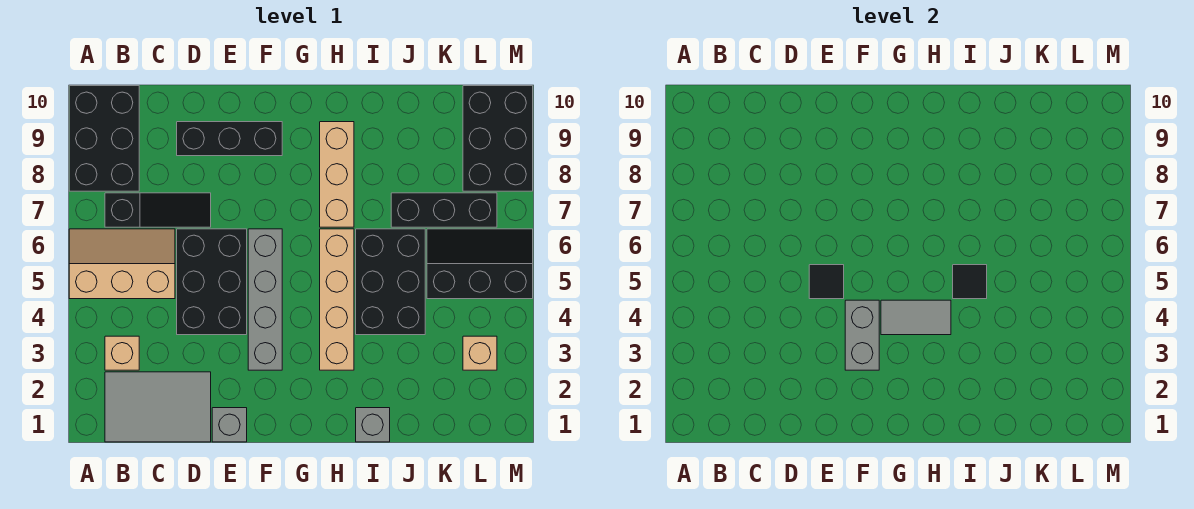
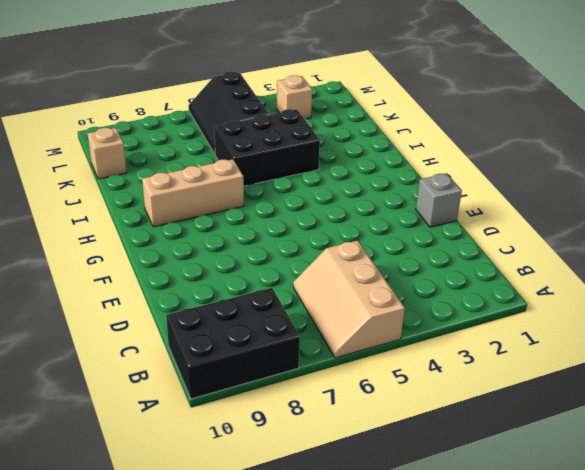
tan 1x1 brick [88,128,127,179] -> tan 1x1 brick moved to [105,336,139,370]
none -> grey 2x3 tile [105,372,211,442]
none -> black 1x3 slope [105,193,211,227]
none -> black 2x3 brick [177,229,247,335]

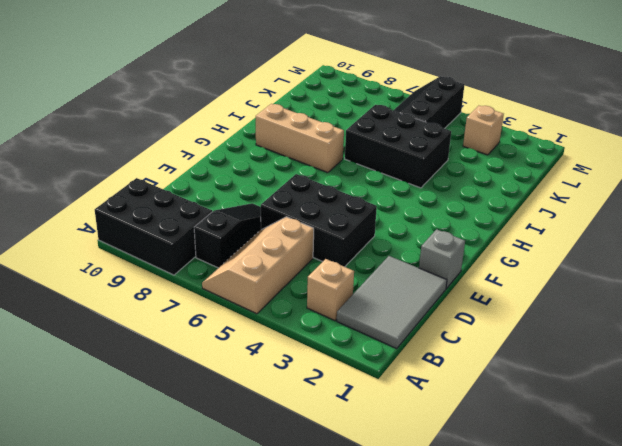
none -> black 1x3 brick [177,122,282,156]
none -> grey 1x4 brick [248,229,282,370]
none -> tan 1x4 brick [320,229,354,370]

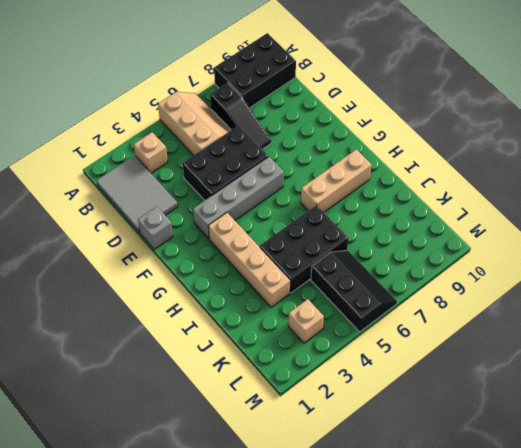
tan 1x4 brick [208,213,290,307] -> tan 1x4 brick turned to [320,229,354,370]
none -> black 1x3 brick [177,122,282,156]
none -> grey 1x1 brick [356,408,390,442]
none -> black 1x3 brick [391,193,497,227]

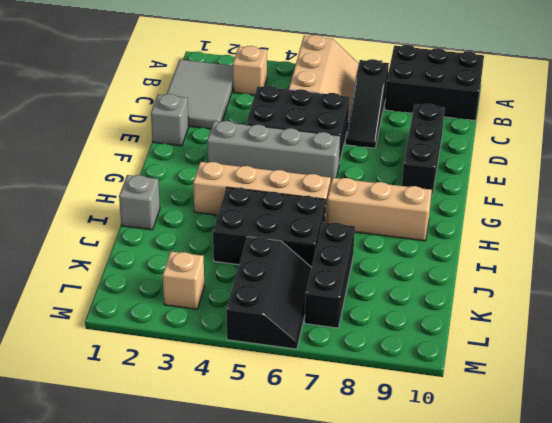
none -> black 2x3 brick [463,86,533,191]
none -> black 1x1 tile [809,265,844,299]
none -> grey 1x2 brick [845,300,879,370]

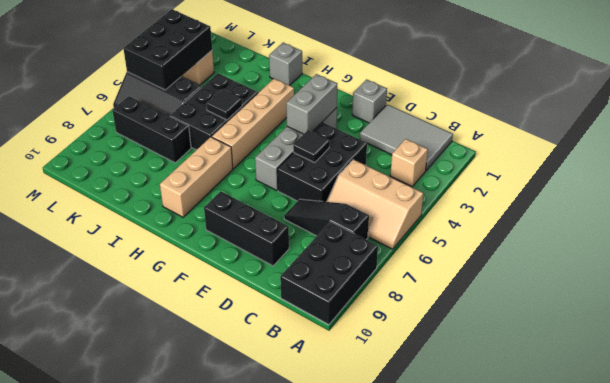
black 2x3 brick [123,9,212,90] -> black 2x3 brick moved to [463,86,533,191]
none -> grey 1x2 tile [881,300,951,335]

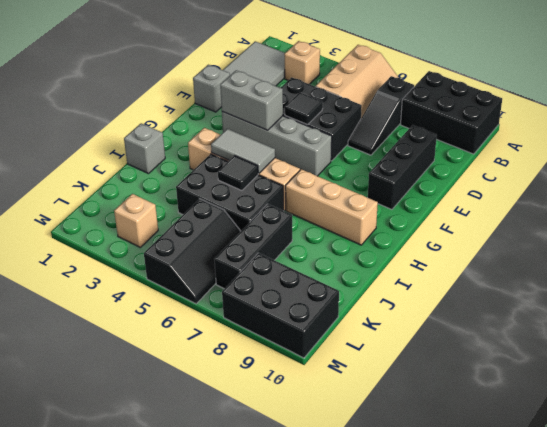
grey 1x2 tile [211,129,275,173] -> grey 1x2 tile turned to [881,300,951,335]

